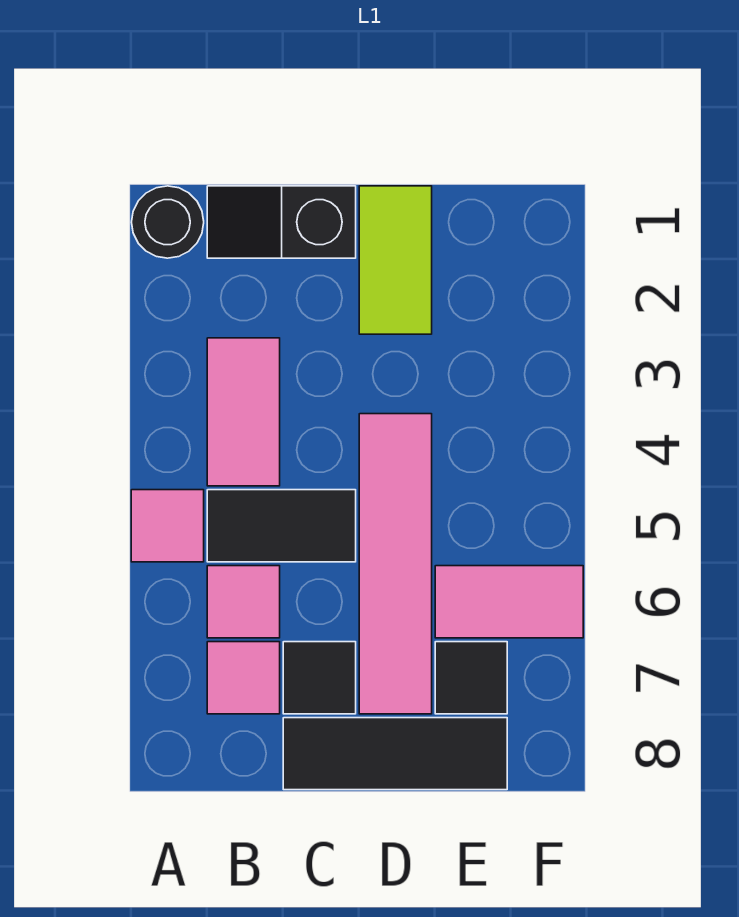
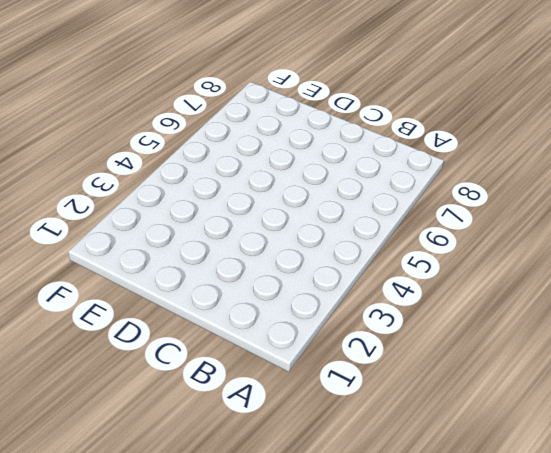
none -> black 1x1 round brick [132,186,204,258]
none -> pink 1x1 tile [131,490,204,562]
none -> black 1x2 slope [207,186,356,258]

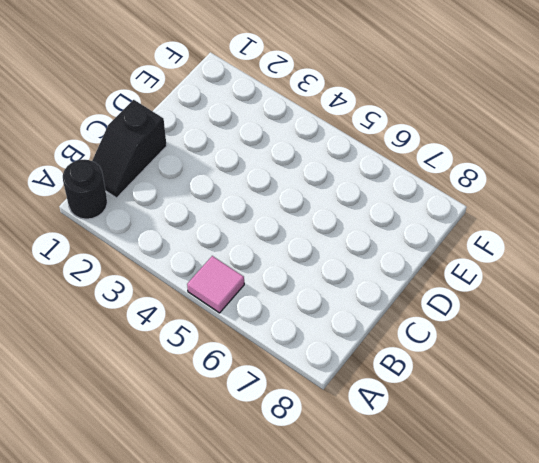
none -> pink 1x2 tile [207,338,280,486]
none -> black 1x2 tile [207,490,356,562]
none -> pink 1x1 tile [207,566,280,638]

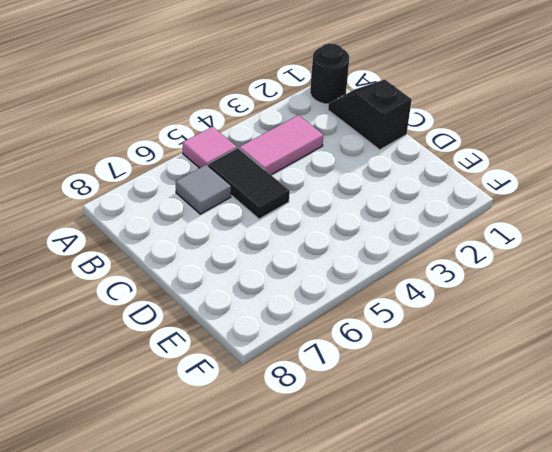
grey 1x1 tile [176,165,231,214] -> pink 1x1 tile [207,566,280,638]
none -> pink 1x1 tile [207,642,280,714]
none -> black 1x1 tile [283,642,356,714]
none -> black 1x3 tile [283,718,507,790]

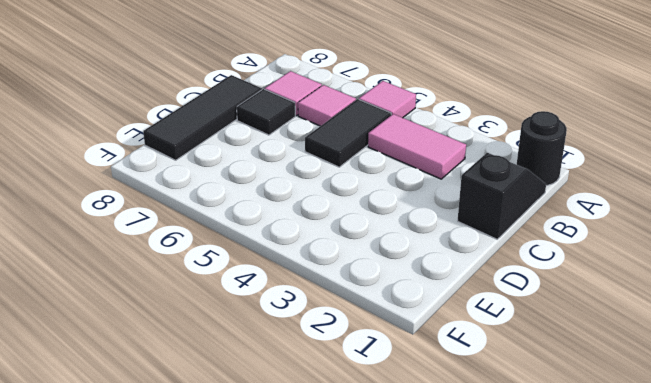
none -> lime 1x2 tile [359,186,432,334]
none -> pink 1x4 tile [359,414,432,714]
none -> pink 1x2 tile [435,566,583,638]

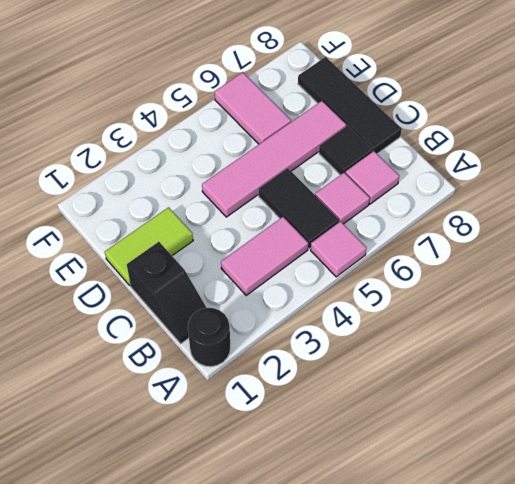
none -> black 1x1 tile [435,642,507,714]

